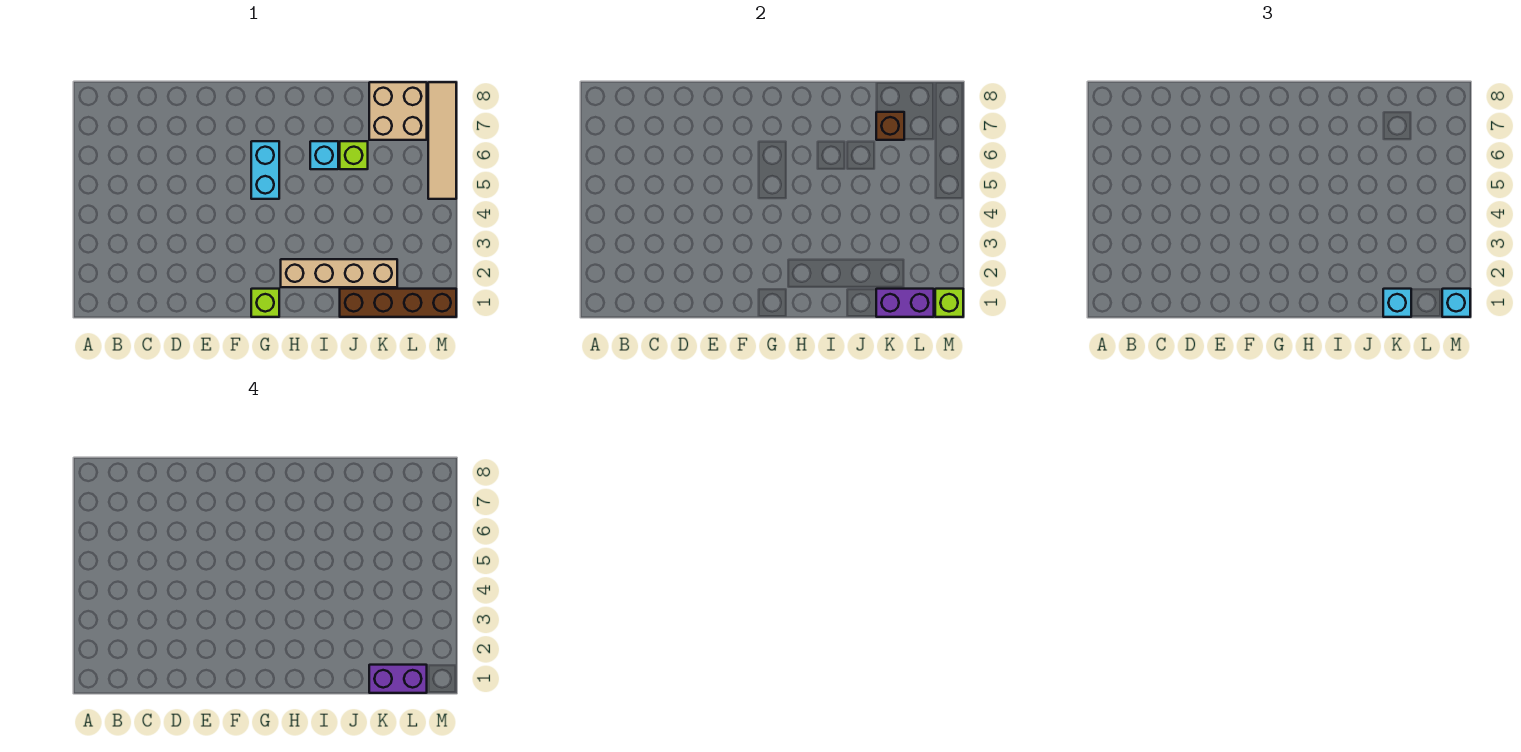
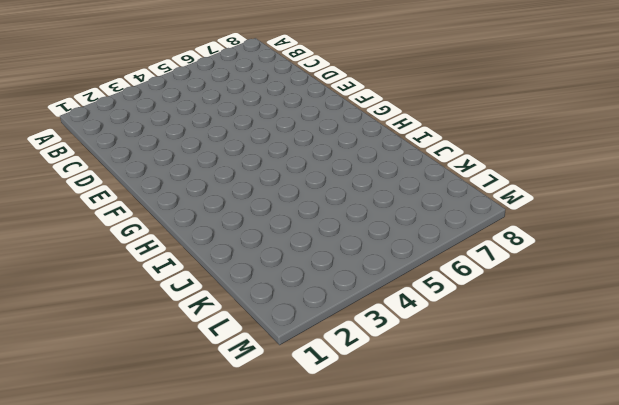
none -> lime 1x1 brick [251,289,279,317]
none -> cyan 1x2 brick [251,141,279,199]
none -> tan 1x4 brick [281,259,397,287]

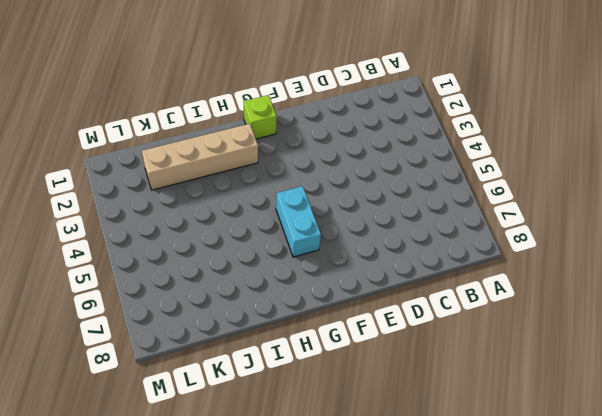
none -> cyan 1x1 brick [310,141,338,169]
none -> brown 1x4 brick [340,289,456,317]
none -> lime 1x1 brick [340,141,368,169]

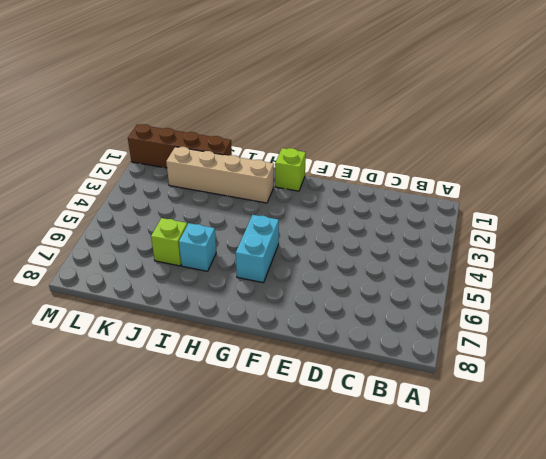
none -> tan 2x2 brick [369,82,427,140]
none -> tan 1x4 tile [428,82,456,199]
none -> purple 1x2 brick [876,289,934,317]

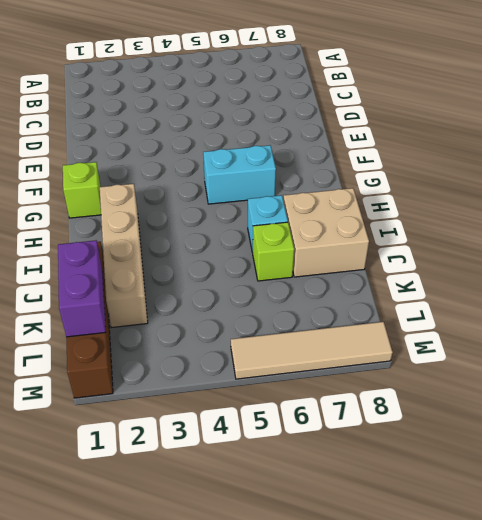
tan 2x2 brick [283,188,369,277] -> tan 2x2 brick moved to [369,82,427,140]
none -> brown 1x1 brick [876,112,904,140]
none -> lime 1x1 brick [935,289,963,317]
none -> cyan 1x1 brick [1383,289,1411,317]

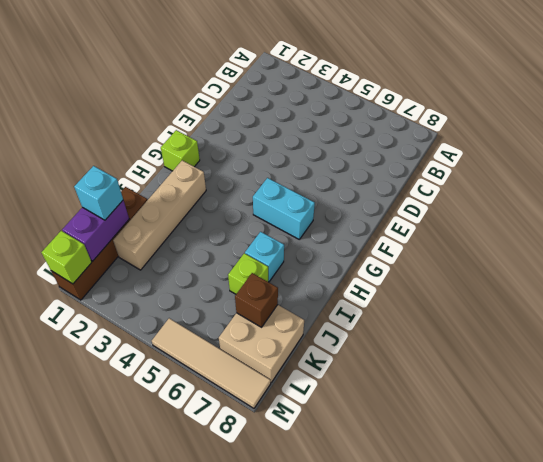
none -> cyan 1x1 brick [1442,289,1470,317]
none -> purple 1x2 brick [369,665,427,693]

